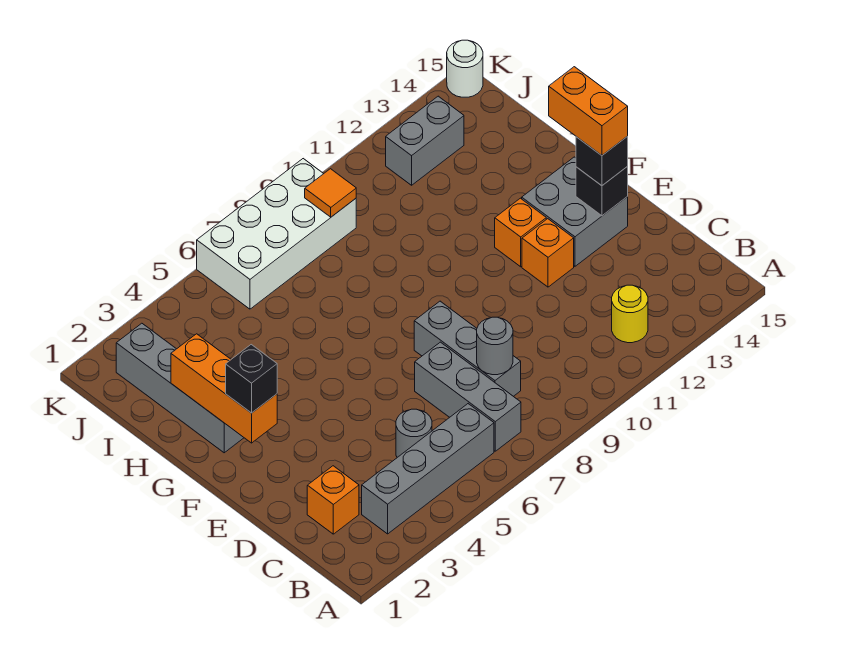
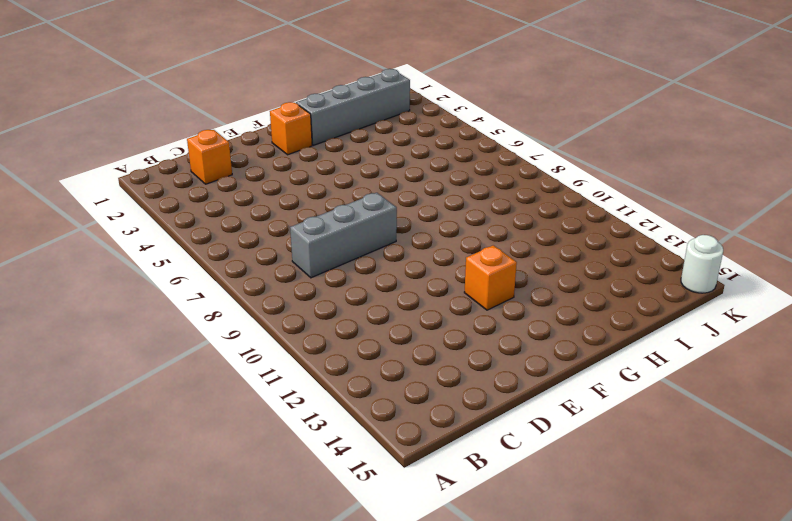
orange 1x1 brick [270,102,312,155] -> orange 1x1 brick moved to [522,219,574,287]
none -> grey 1x4 brick [362,404,494,534]
none -> grey 1x3 brick [415,342,521,451]
none -> yellow 1x1 round brick [612,285,648,343]

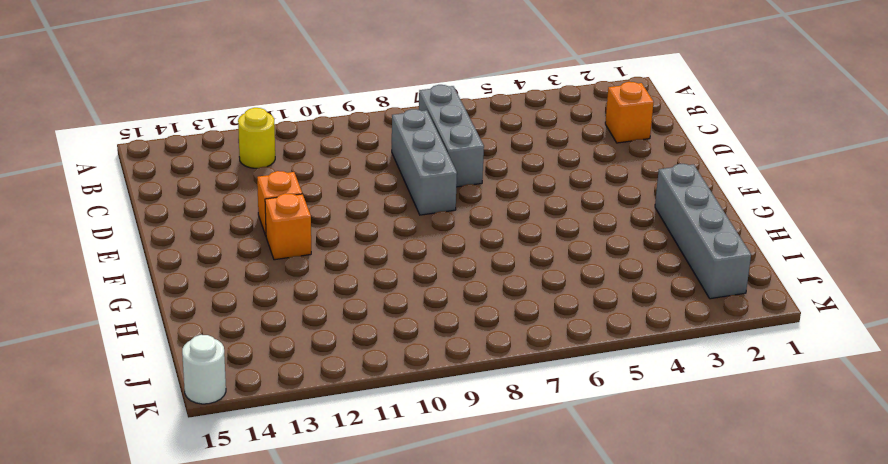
none -> grey 1x4 brick [362,404,494,534]
none -> grey 1x1 round brick [396,409,432,457]
none -> grey 2x2 brick [522,157,628,266]

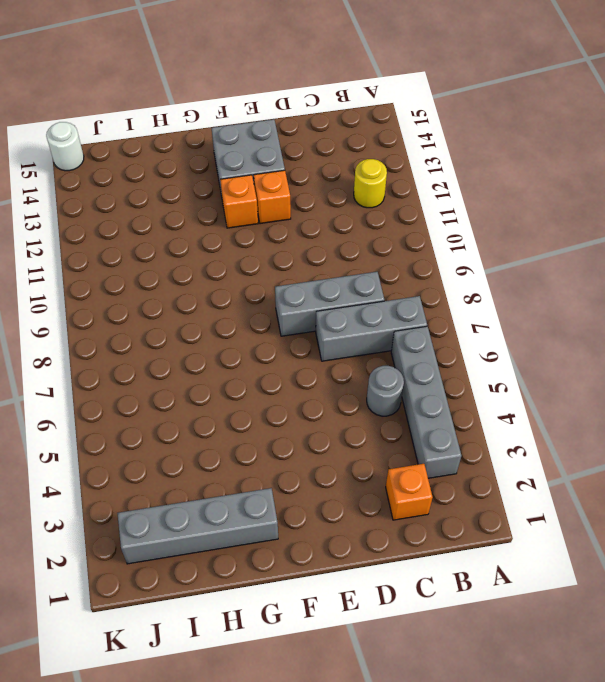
none -> white 2x4 brick [197,159,356,309]
none -> grey 1x2 brick [386,96,464,185]
none -> grey 1x1 round brick [477,317,513,375]

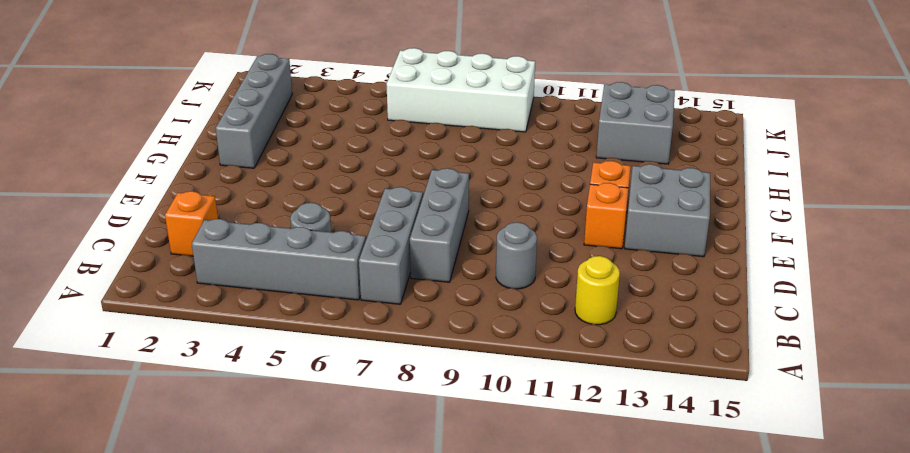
grey 1x1 round brick [496,222,537,289] -> grey 1x1 round brick moved to [477,317,513,375]
grey 2x2 brick [596,82,675,164] -> grey 1x2 brick [386,96,464,185]
none -> white 1x1 round brick [447,40,483,97]
none -> black 1x1 brick [576,167,628,216]
none -> orange 1x3 brick [171,334,277,443]

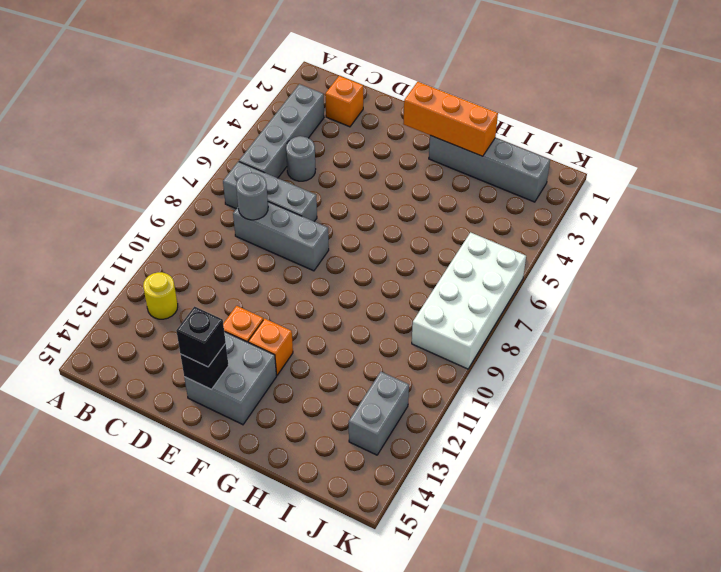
none -> white 1x1 round brick [447,40,483,97]
none -> orange 1x1 tile [305,169,356,217]
none -> black 1x1 brick [226,345,277,413]

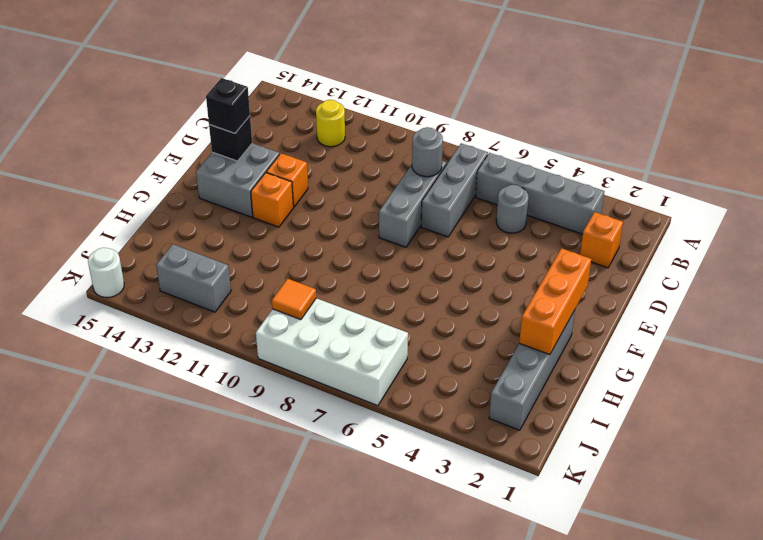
none -> black 1x1 brick [226,345,277,413]
none -> orange 1x2 brick [549,67,628,155]

